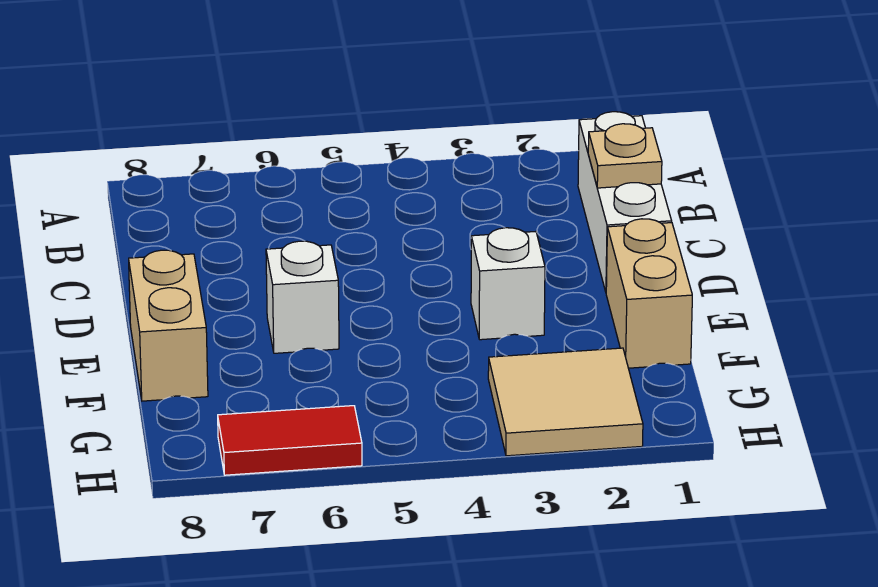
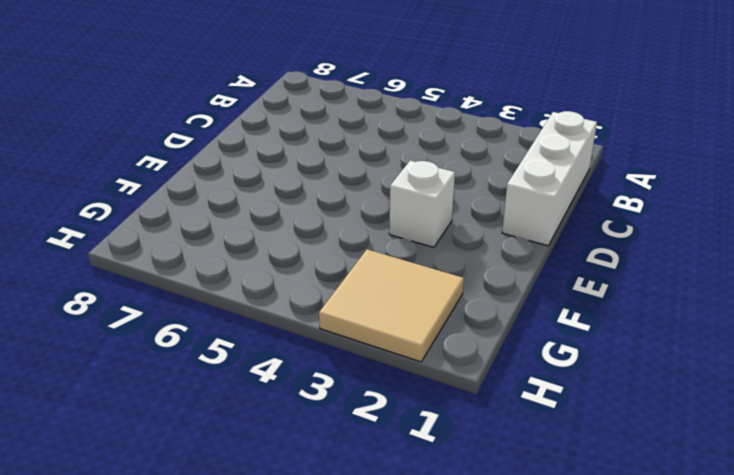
none -> tan 1x2 brick [606,219,692,368]
none -> white 1x1 brick [266,241,339,353]

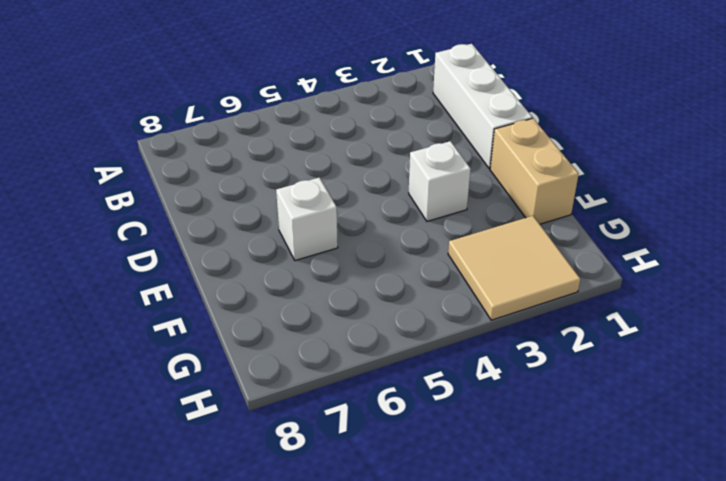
none -> tan 1x2 brick [129,250,208,401]
none -> red 1x2 tile [218,406,362,475]

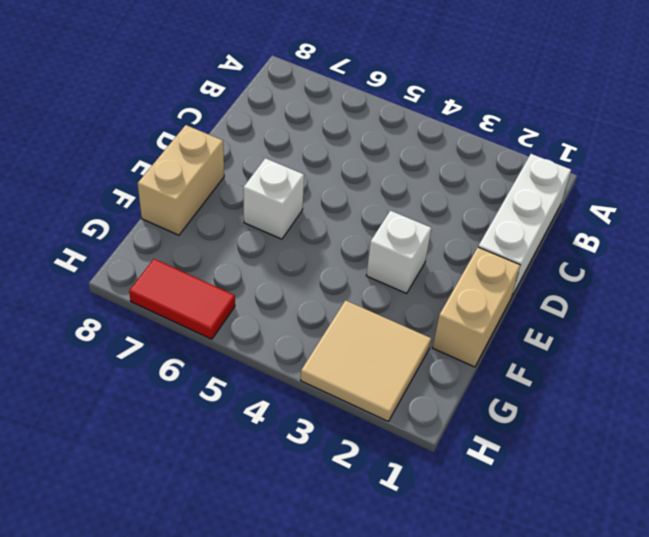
none -> tan 1x1 plate [588,124,662,188]

